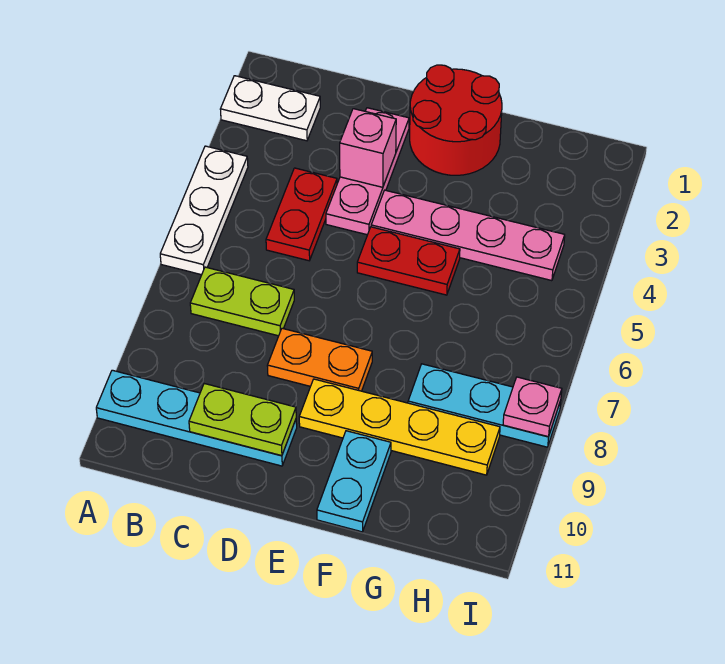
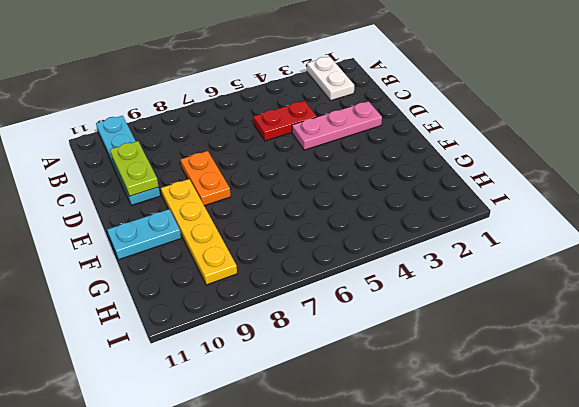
none -> white 1x3 plate [160,146,248,275]
none -> lime 1x2 plate [190,267,294,336]
none -> red 2x2 round brick [410,65,502,175]

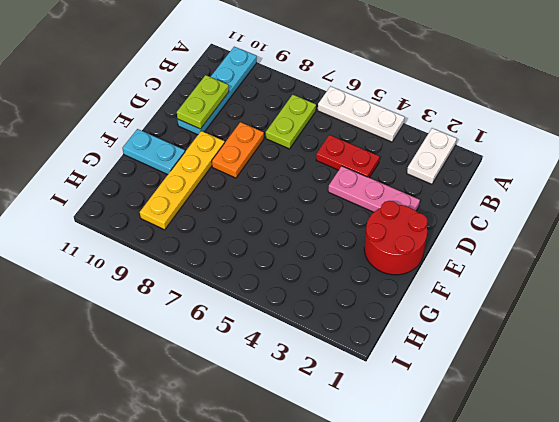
none -> pink 1x4 plate [371,190,565,281]
none -> red 1x2 plate [357,227,460,295]
none -> cyan 1x3 plate [408,364,561,447]

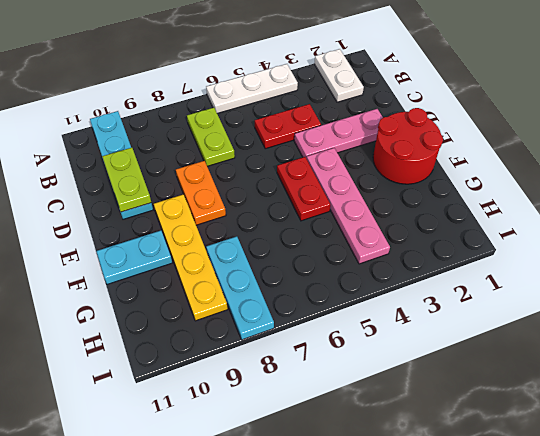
none -> pink 1x1 brick [340,109,396,187]
none -> pink 1x1 plate [503,377,562,437]

